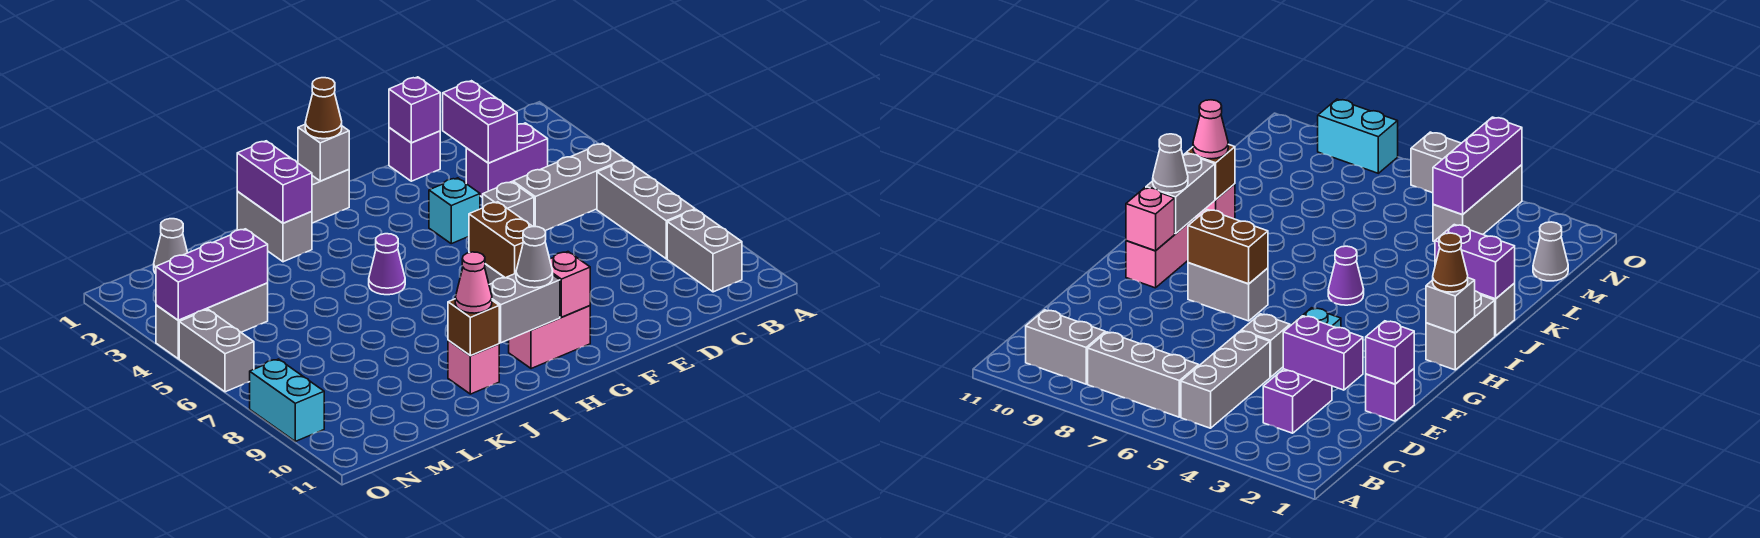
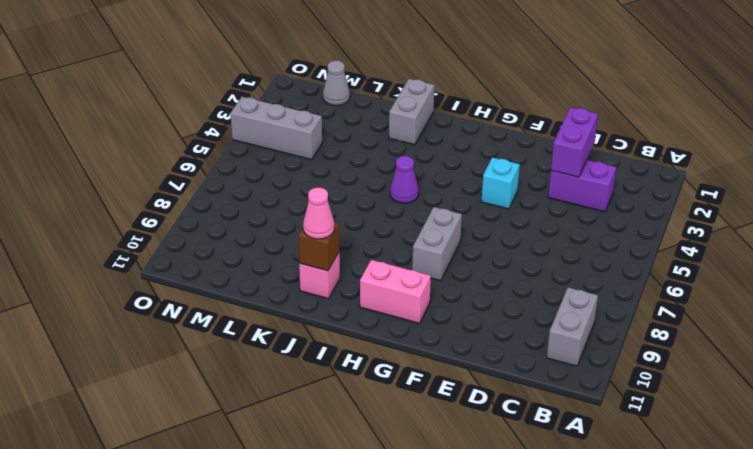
none -> grey 1x3 brick [513,143,625,231]
none -> grey 1x3 brick [597,160,695,259]
none -> purple 1x1 brick [389,127,440,181]

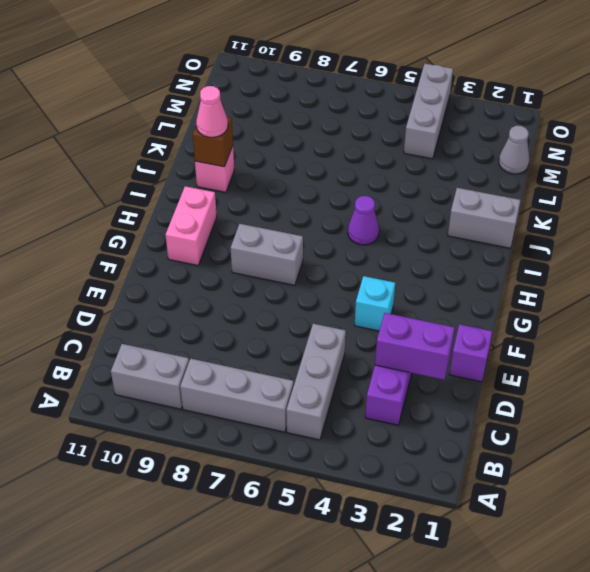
none -> grey 1x1 brick [483,182,534,227]
none -> grey 1x2 brick [312,170,349,223]
none -> grey 1x2 brick [179,310,254,392]

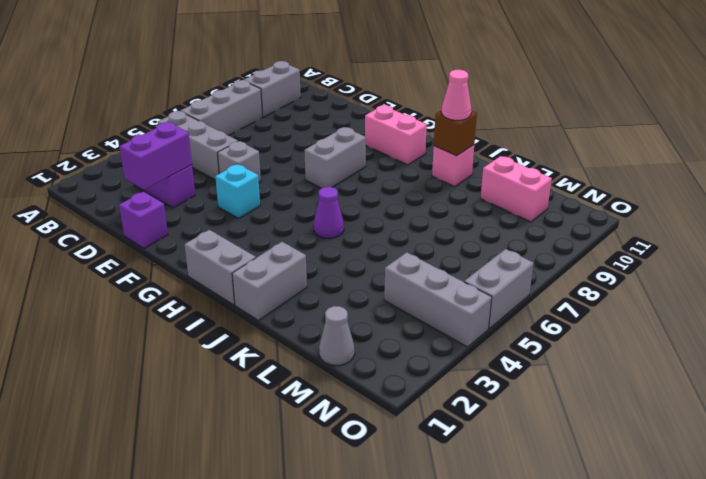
pink 1x2 brick [481,156,552,222] -> none
none -> cyan 1x2 brick [250,359,324,441]
none -> purple 1x1 brick [389,77,440,143]
none -> brown 1x2 brick [469,202,533,278]

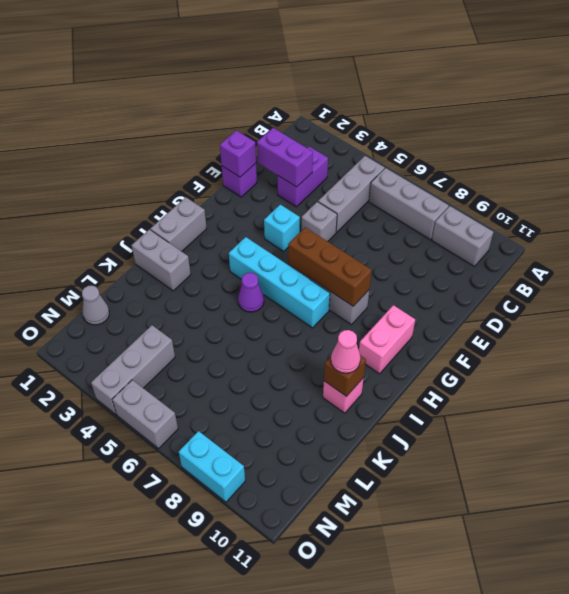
brown 1x3 brick [288,227,372,306] -> brown 1x2 brick [469,202,533,278]
cyan 1x4 brick [229,237,330,328] -> none
none -> pink 1x1 brick [550,252,590,317]
none -> grey 1x1 brick [298,125,349,181]
none -> grey 1x2 brick [489,273,560,343]

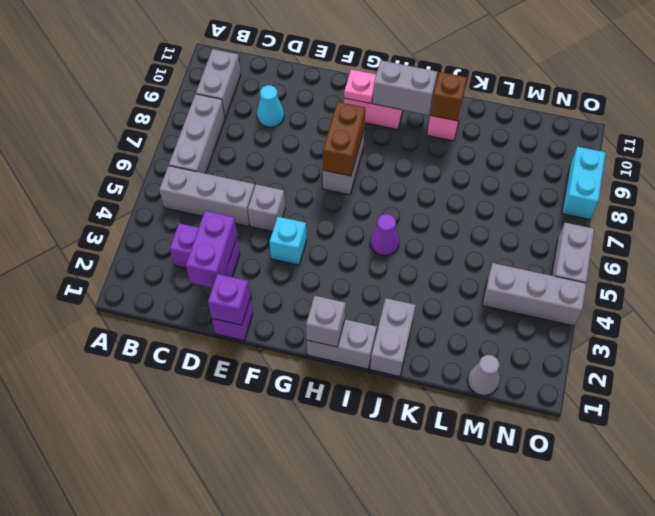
cyan 1x1 cone [257,85,284,127] -> none
pink 1x1 plate [344,70,376,103] -> pink 1x1 brick [550,252,590,317]
none -> purple 1x2 brick [237,141,312,223]
none -> purple 1x3 brick [156,229,268,320]
none -> brown 1x1 cone [305,78,342,139]

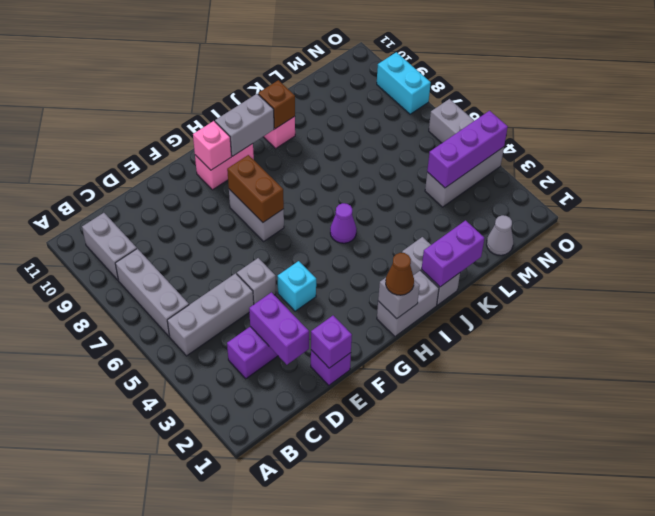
purple 1x2 brick [422,220,484,287] -> purple 1x2 brick turned to [237,141,312,223]
none -> grey 1x1 cone [516,227,553,288]
none -> pink 1x1 cone [455,252,492,313]

